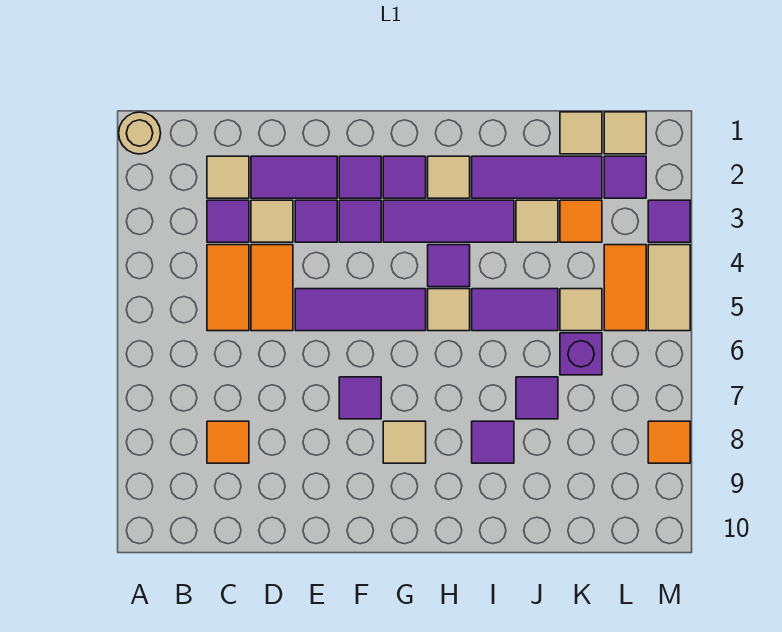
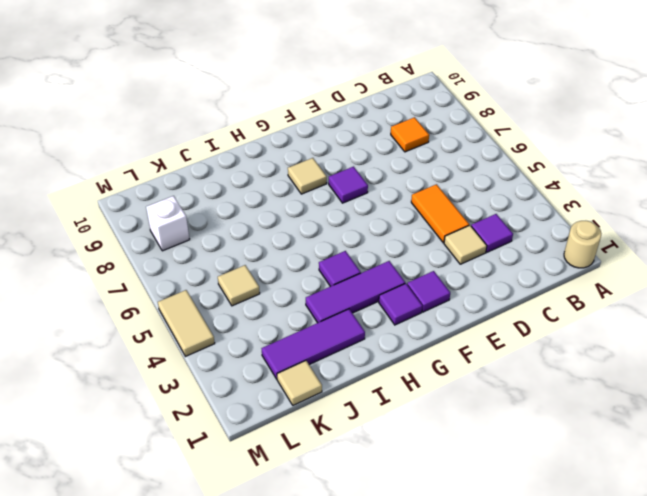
white 1x1 brick [146,196,190,251] -> none
none -> tan 1x1 tile [207,156,249,198]
none -> orange 1x2 tile [207,245,249,331]
none -> purple 1x2 tile [251,156,337,198]
none -> purple 1x1 tile [295,200,337,242]

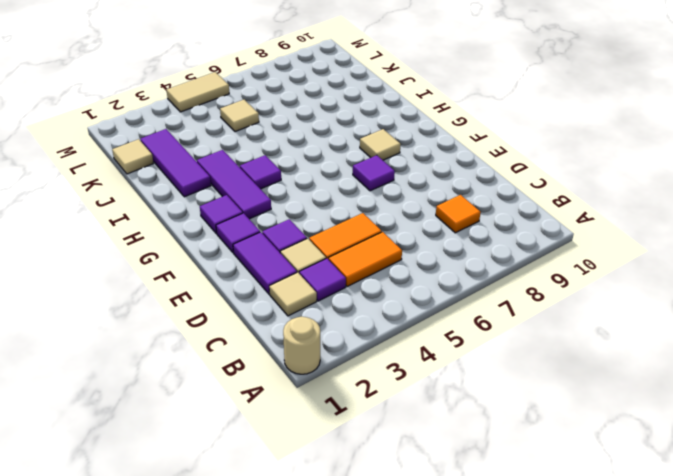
none -> purple 1x3 tile [295,289,426,331]
none -> purple 1x1 tile [339,200,381,242]
none -> tan 1x1 tile [428,156,470,198]
none -> tan 1x1 tile [428,289,470,331]

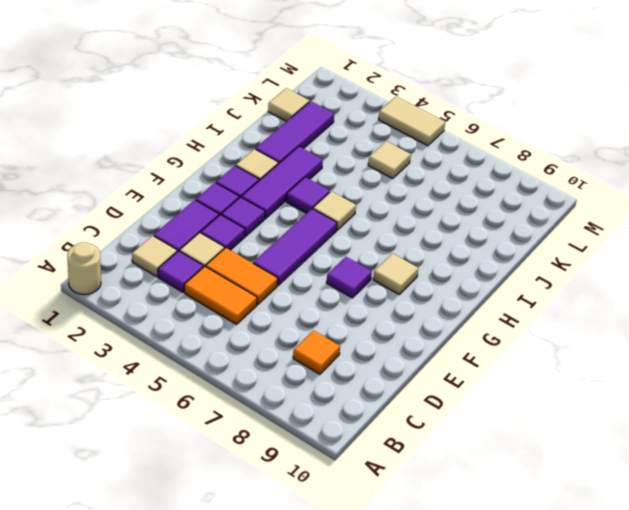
none -> purple 1x2 tile [472,289,558,331]
none -> purple 1x1 tile [472,421,514,463]
none -> tan 1x1 tile [516,200,558,242]
none -> purple 1x1 tile [516,377,558,419]

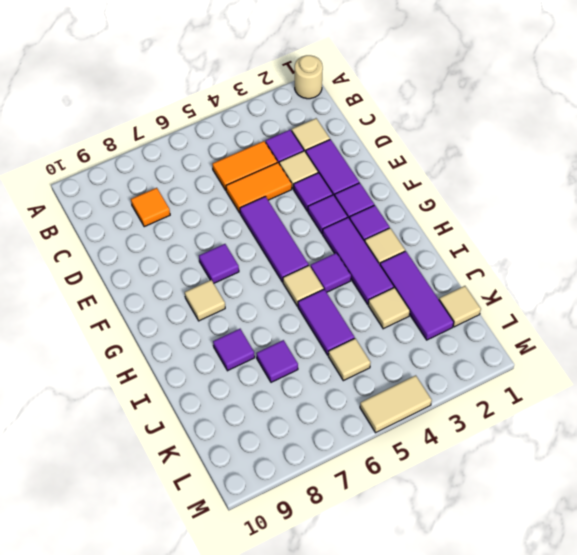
none -> orange 1x1 tile [560,200,602,242]
none -> purple 1x1 brick [560,333,602,375]
none -> tan 1x1 tile [604,112,646,154]
none -> purple 1x1 tile [604,156,646,198]

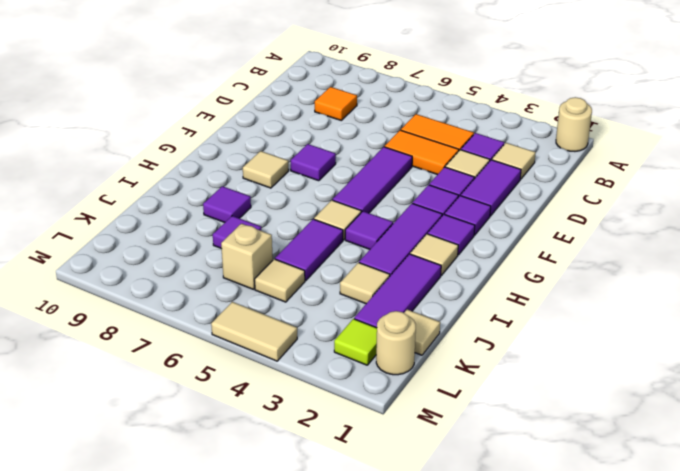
tan 1x1 brick [221,224,273,289] -> purple 1x1 brick [560,333,602,375]
tan 1x1 round brick [376,311,416,375] -> tan 1x1 tile [604,112,646,154]
lime 1x1 tile [334,319,377,365] -> purple 1x1 tile [604,156,646,198]
none -> orange 1x1 tile [560,200,602,242]
none -> orange 1x2 tile [604,245,646,331]
none -> purple 1x1 tile [648,200,690,242]
none -> orange 1x1 tile [648,421,690,463]

